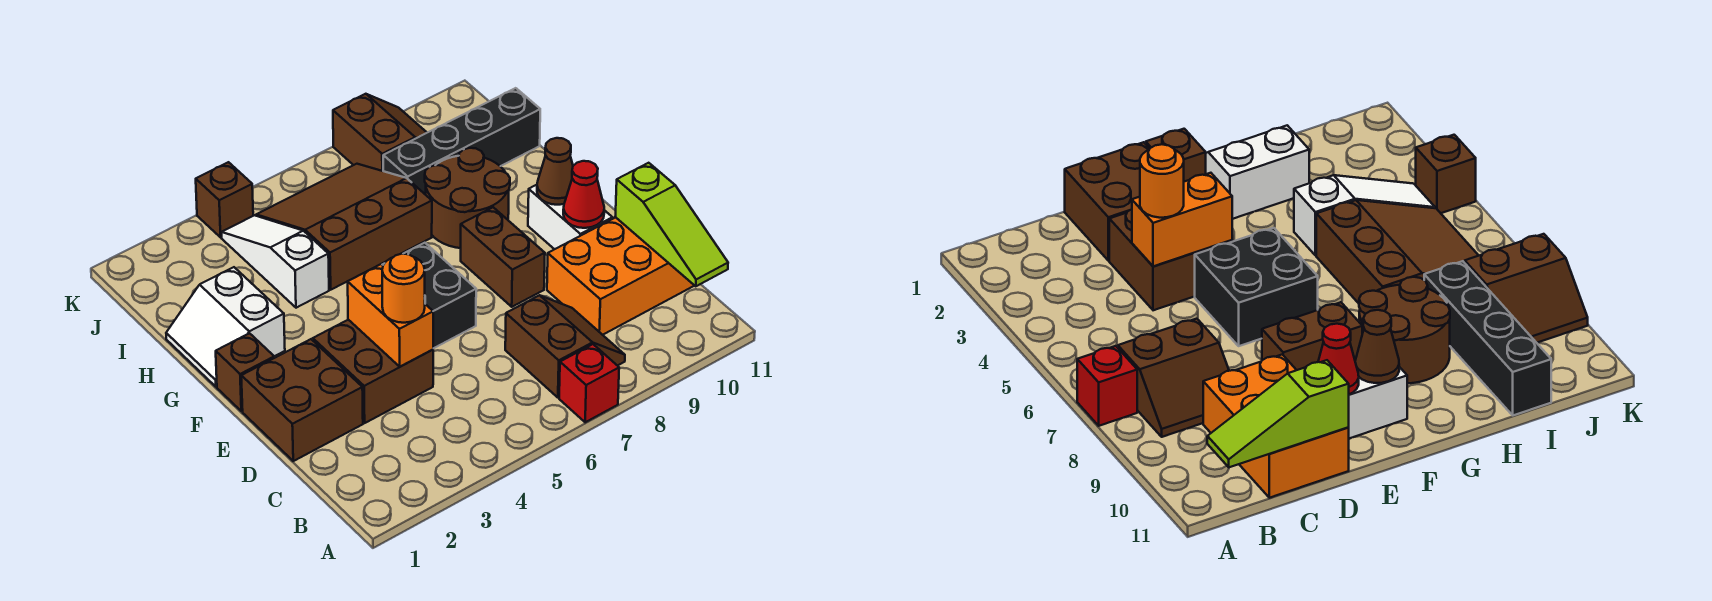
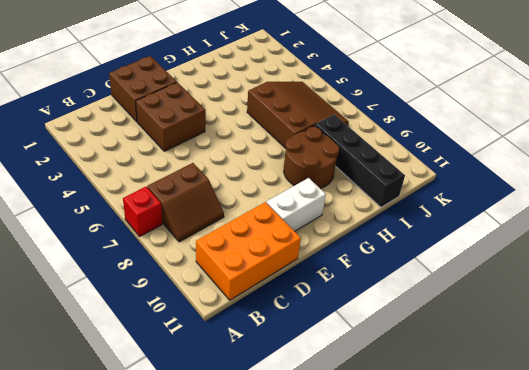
orange 2x3 brick [196,202,301,300] -> orange 2x3 brick turned to [547,217,694,335]
none -> black 2x2 brick [382,243,476,348]
none -> brown 1x2 brick [461,207,545,307]
none -> brown 1x1 brick [216,333,274,411]

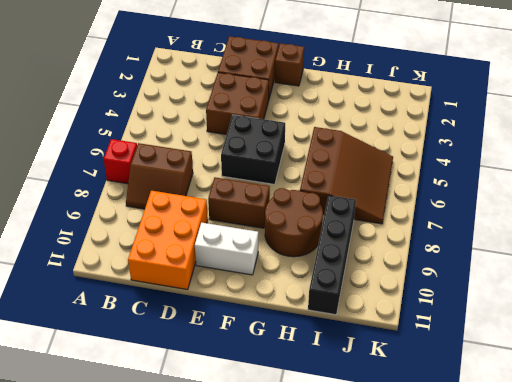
none -> white 2x2 slope [166,267,285,387]
none -> white 1x3 slope [222,215,329,308]
none -> brown 2x2 slope [333,94,427,171]

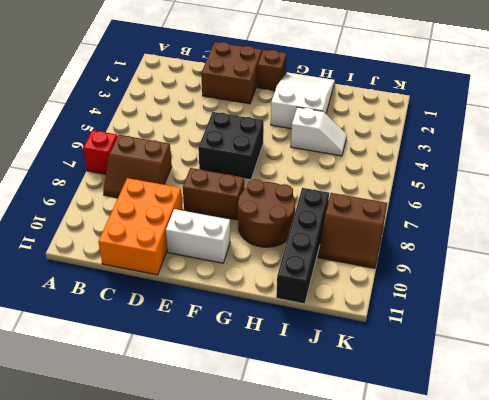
white 2x3 slope [271,72,335,129] -> white 2x2 slope [166,267,285,387]
white 1x2 slope [291,107,347,156] -> white 1x3 slope [222,215,329,308]
none -> brown 2x2 brick [313,320,433,423]
none -> brown 3x3 slope [256,164,432,290]
none -> brown 1x1 brick [196,162,253,237]

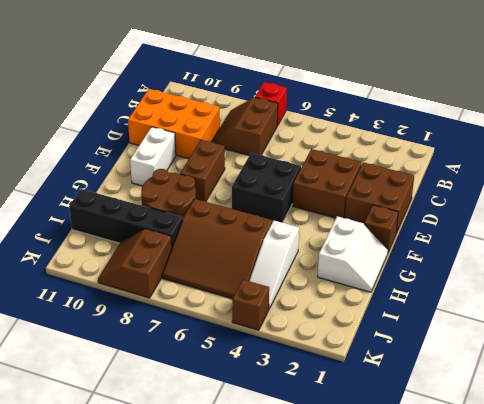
none -> lime 1x3 slope [615,163,728,286]
none -> orange 1x2 brick [348,264,433,366]
none -> red 1x1 cone [563,161,604,228]

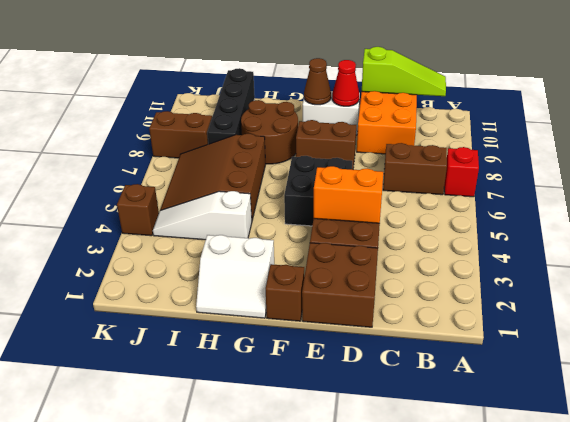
none -> orange 1x1 round brick [382,254,425,323]

